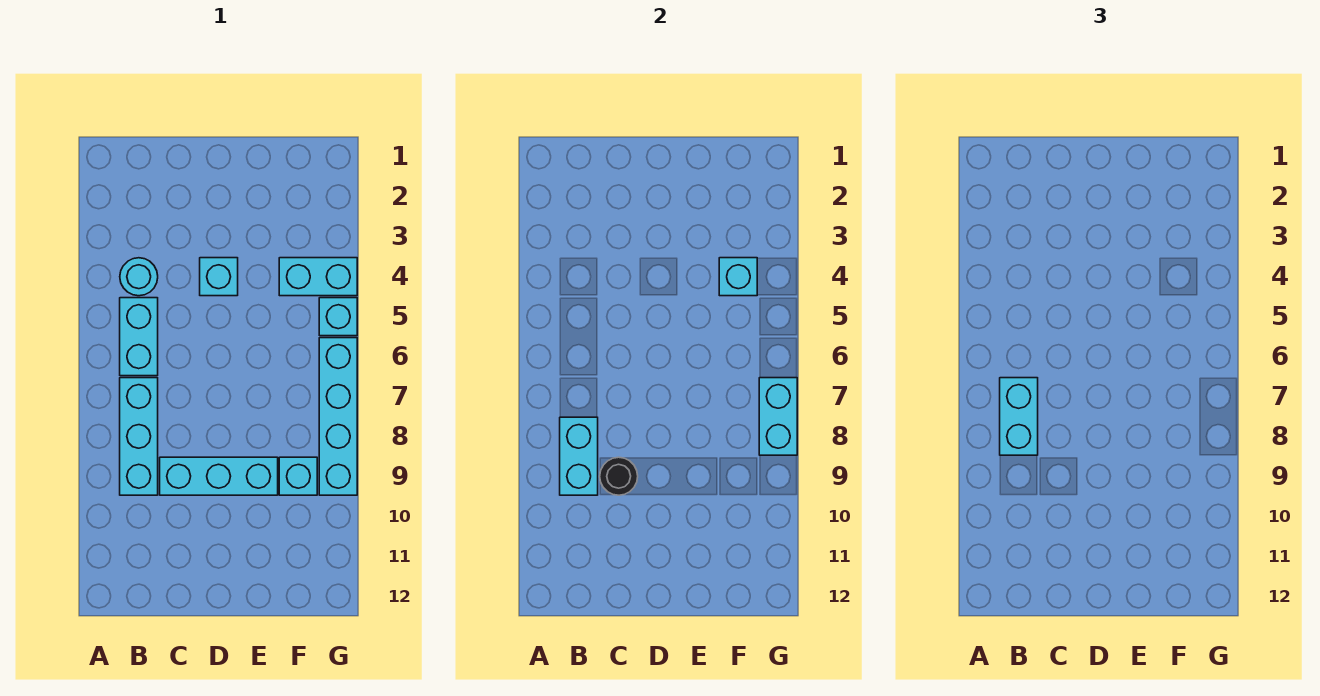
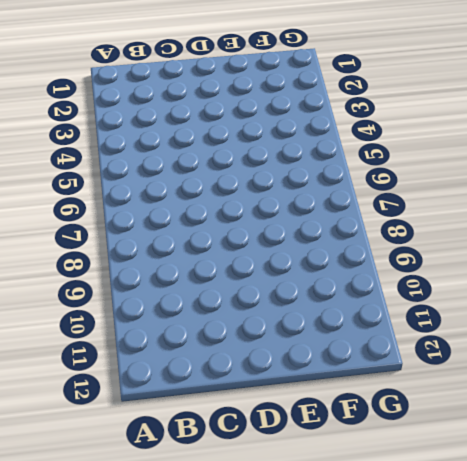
none -> cyan 1x1 round brick [120,258,158,296]
none -> cyan 1x2 brick [120,298,158,376]
none -> cyan 1x3 brick [120,378,158,495]

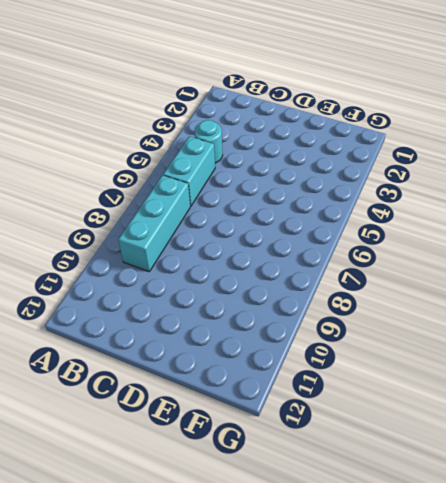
none -> cyan 1x3 brick [160,457,278,495]
none -> cyan 1x1 brick [200,258,238,296]
none -> cyan 1x2 brick [279,258,357,296]

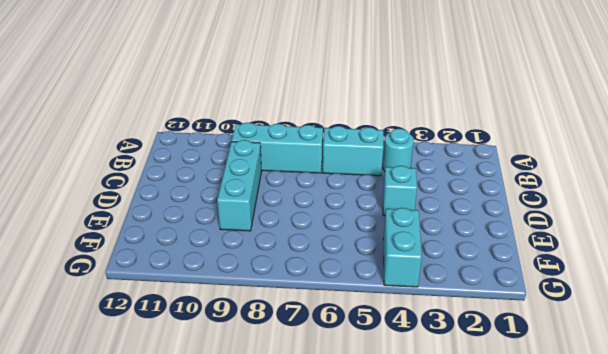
none -> cyan 1x1 brick [279,457,317,495]
none -> cyan 1x1 brick [319,298,357,336]
none -> cyan 1x4 brick [319,338,357,495]

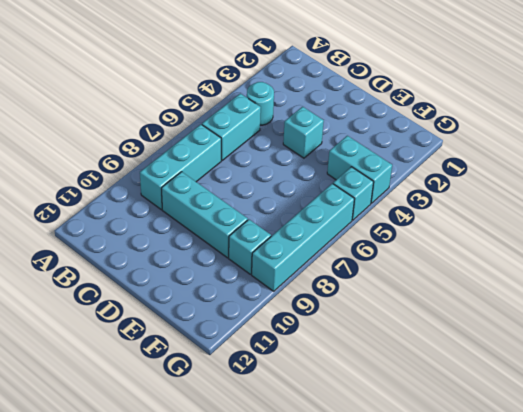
none -> cyan 1x2 brick [560,417,598,495]
none -> black 1x1 round brick [600,457,638,495]
none -> cyan 1x1 brick [719,258,757,296]

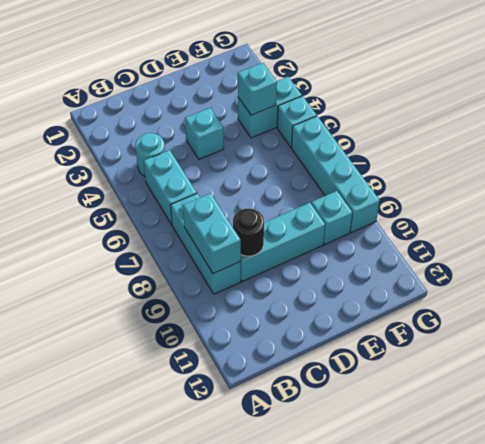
none -> cyan 1x2 brick [759,378,797,455]
none -> cyan 1x2 brick [1000,378,1038,455]

